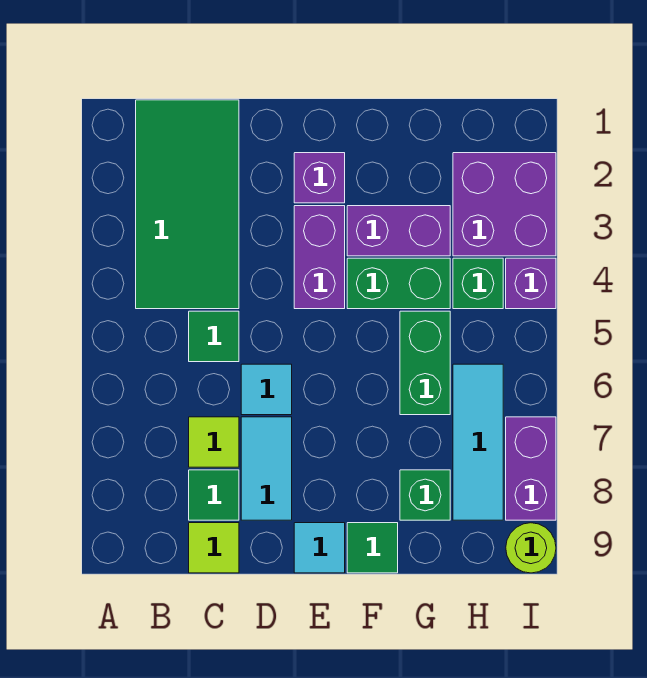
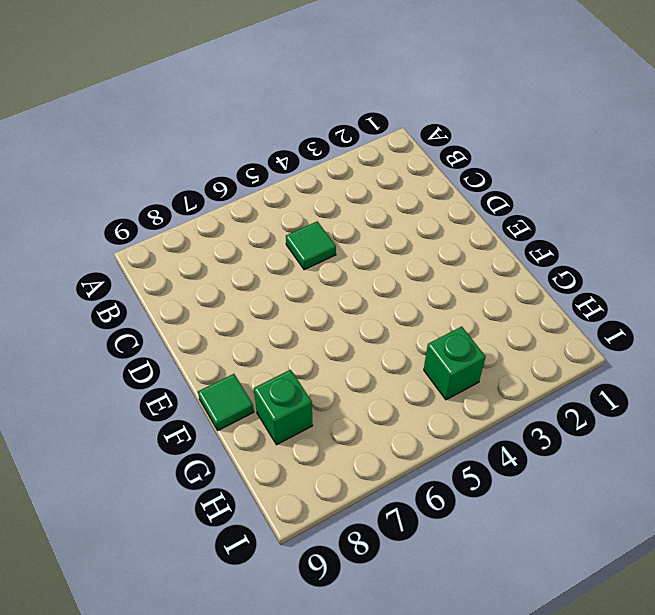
none -> green 2x4 tile [136,100,239,309]
none -> lime 1x1 tile [189,417,239,467]
none -> green 1x1 tile [189,470,239,520]

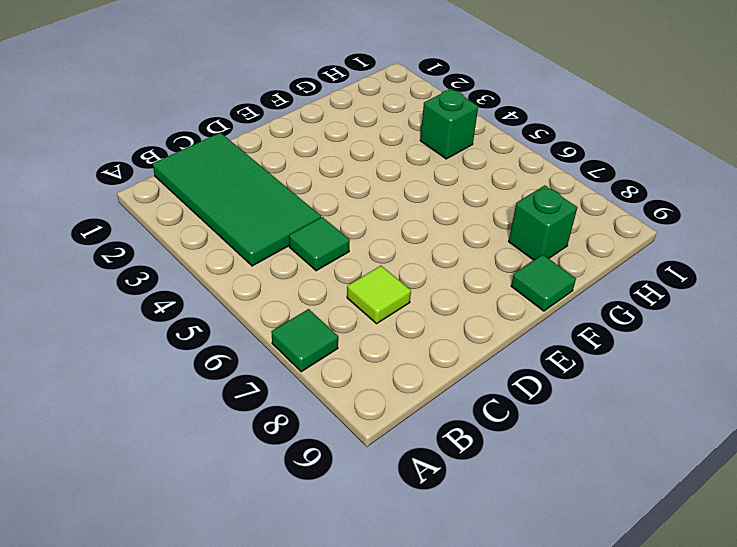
green 1x1 tile [271,309,338,372] -> green 1x1 tile moved to [189,470,239,520]
none -> lime 1x1 tile [189,523,239,573]
none -> cyan 1x1 tile [241,364,292,415]
none -> cyan 1x2 tile [241,417,292,520]

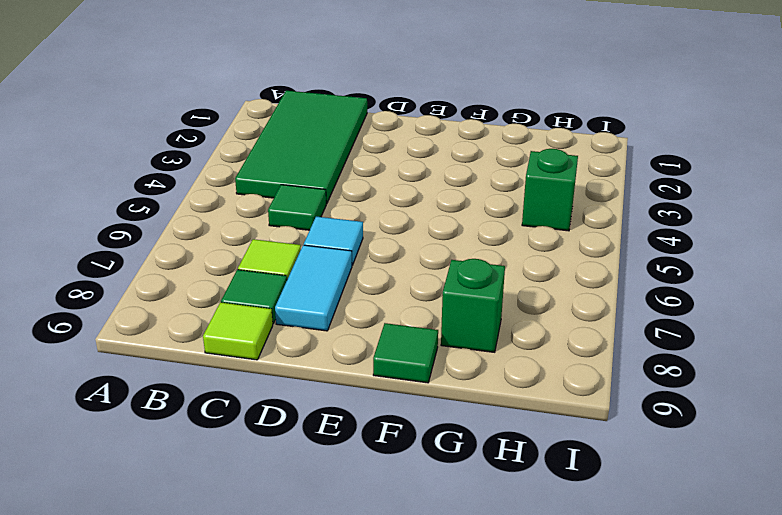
none -> purple 1x1 brick [294,153,345,203]
none -> purple 1x2 brick [294,206,345,309]
none -> cyan 1x1 tile [294,523,345,573]

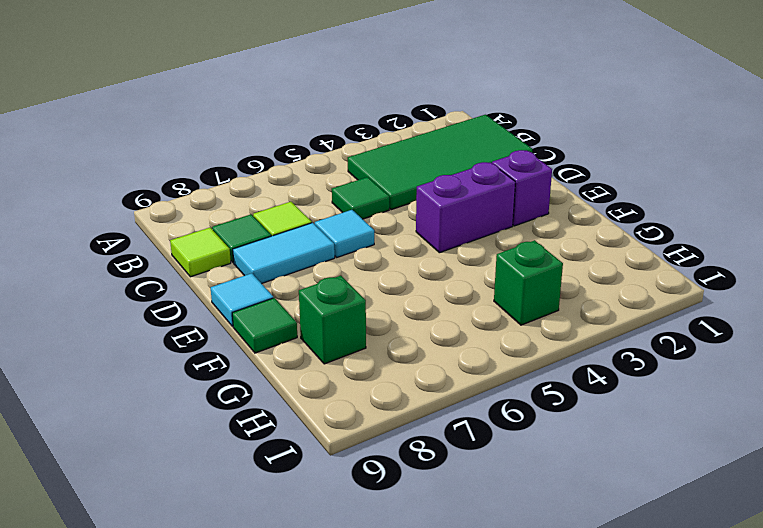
none -> purple 1x2 brick [347,206,450,256]
none -> green 1x2 brick [347,258,450,309]
none -> green 1x2 brick [400,311,450,415]

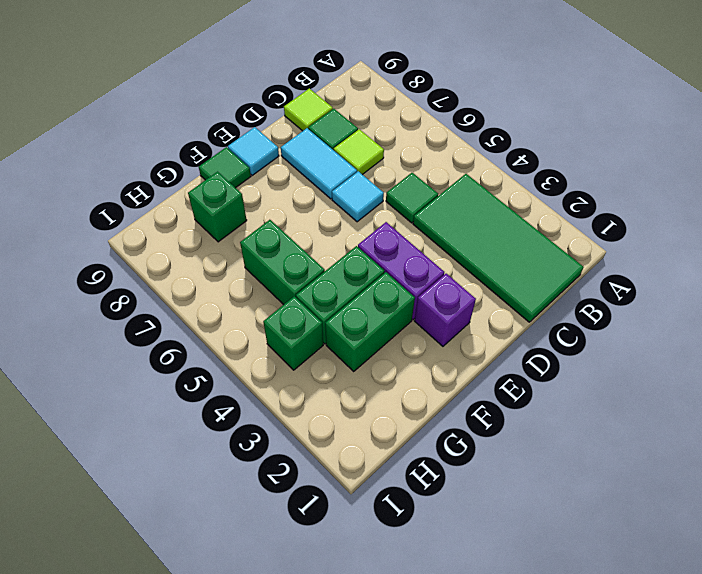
green 1x2 brick [325,272,415,371] -> purple 1x2 brick [347,206,450,256]
none -> purple 2x2 brick [453,153,556,256]
none -> cyan 1x3 tile [453,364,503,520]
none -> purple 1x1 brick [506,258,556,309]

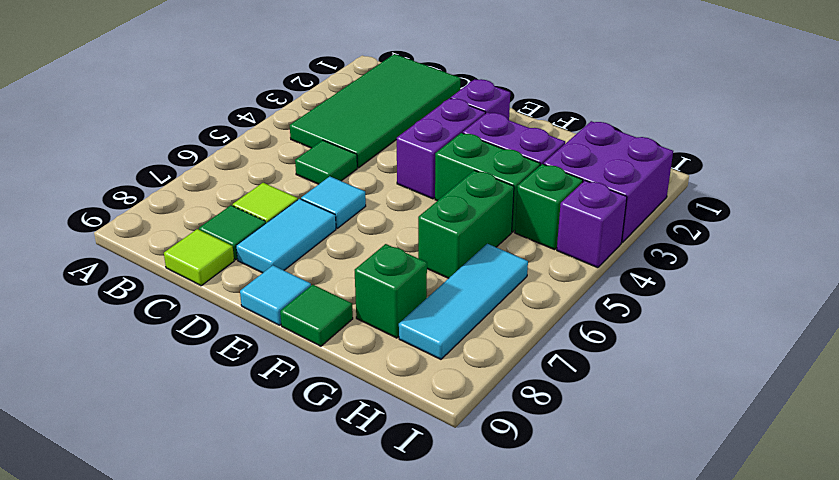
none -> purple 1x2 brick [506,417,556,520]
none -> lime 1x1 round brick [506,523,556,573]

